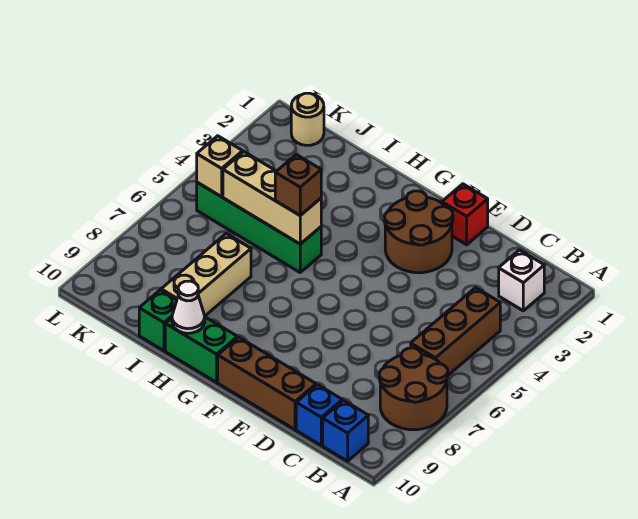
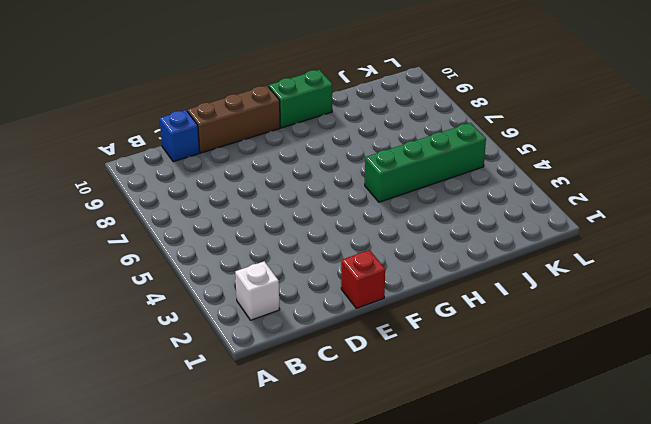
none -> brown 2x2 round brick [379,348,448,430]
none -> brown 1x3 brick [411,288,500,375]
none -> blue 1x1 brick [323,400,368,461]

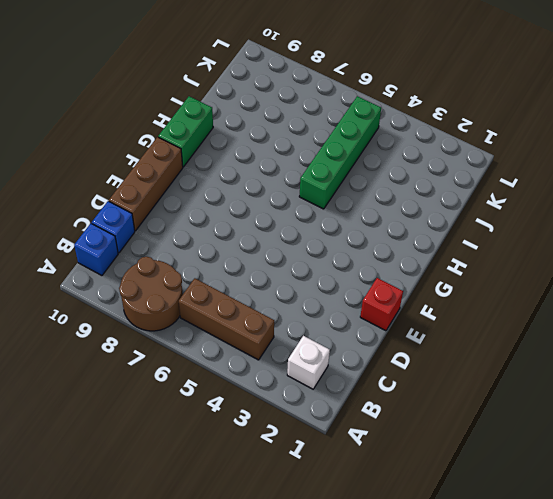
none -> brown 2x2 round brick [385,191,453,273]
none -> tan 1x3 brick [161,234,251,317]
none -> green 1x1 brick [139,290,177,351]

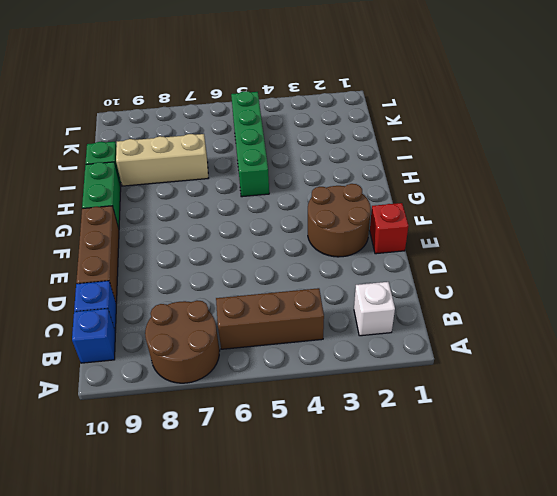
none -> tan 1x1 round brick [291,93,324,145]
none -> tan 1x3 brick [223,152,321,244]
none -> white 1x1 cone [172,281,205,333]

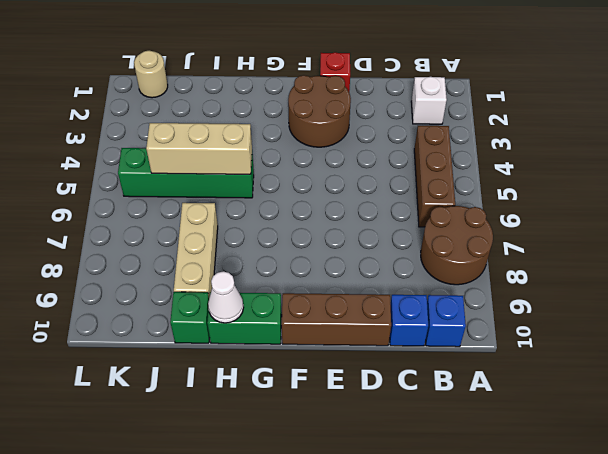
none -> tan 1x1 brick [197,136,243,197]
none -> brown 1x1 brick [275,155,321,215]

